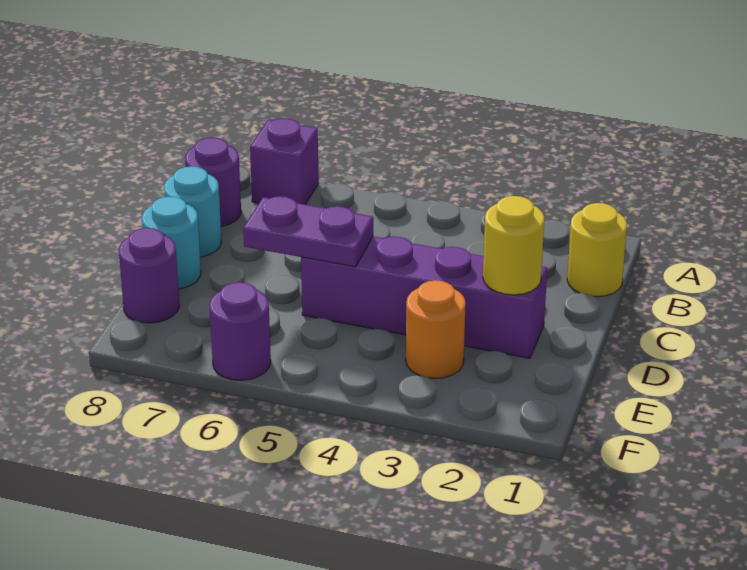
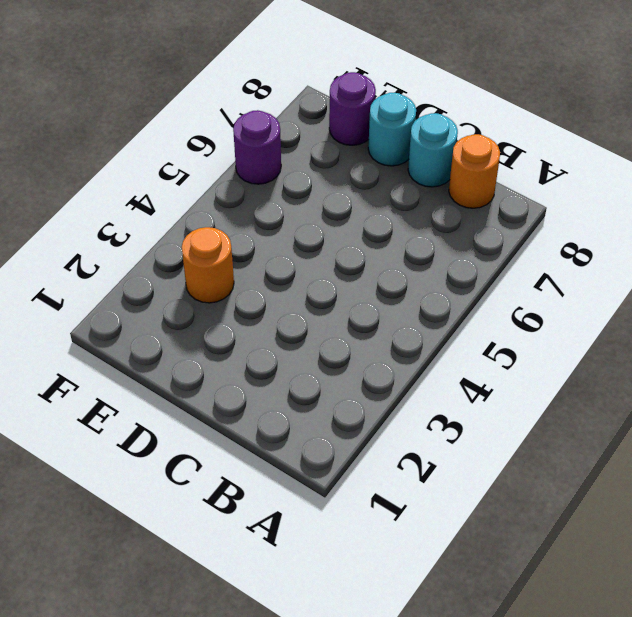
orange 1x1 round brick [449,134,500,208] -> purple 1x1 round brick [185,137,241,226]
none -> purple 1x1 brick [250,118,319,205]
none -> yellow 1x1 round brick [567,203,627,297]

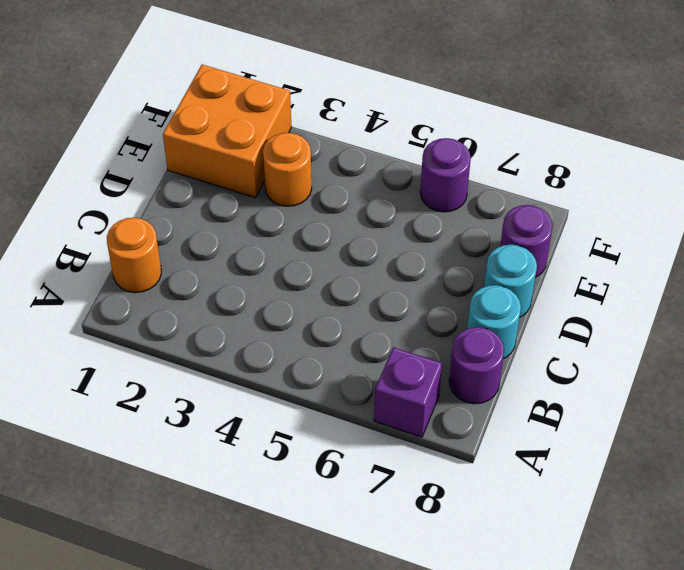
orange 1x1 round brick [107,218,161,293] -> yellow 1x1 round brick [567,203,627,297]
orange 2x2 brick [163,65,291,198] -> none
none -> purple 1x4 brick [301,236,547,358]
none -> yellow 1x1 round brick [483,196,544,295]

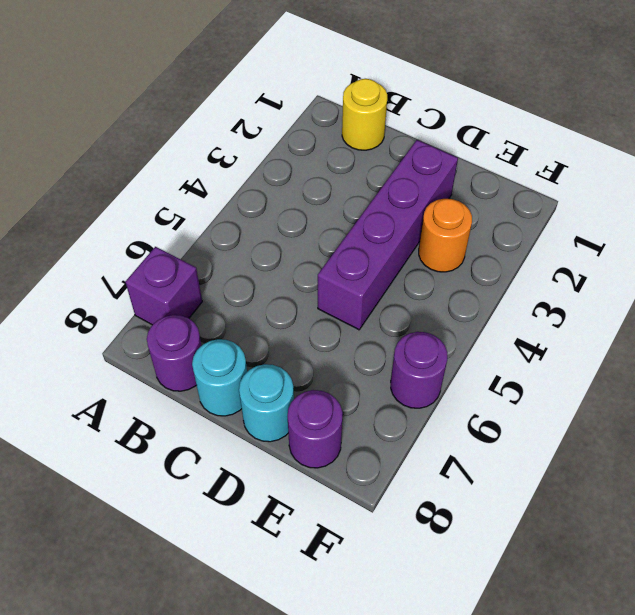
none -> yellow 1x1 round brick [483,196,544,295]
none -> purple 1x2 plate [243,196,373,267]

